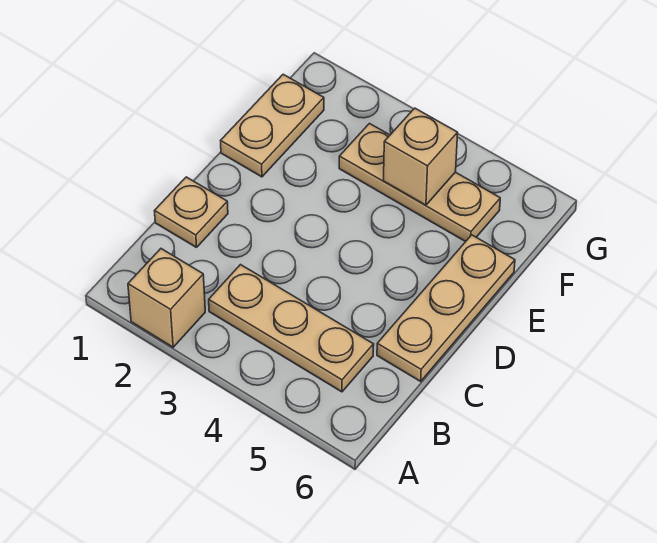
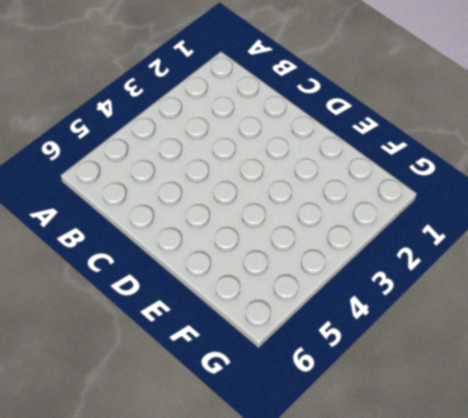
none -> tan 1x1 brick [128,249,205,347]
none -> tan 1x3 plate [209,265,374,392]

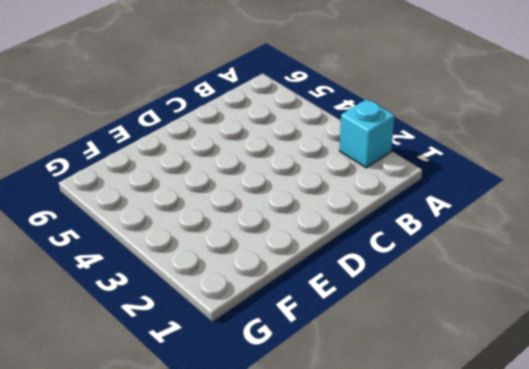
cyan 1x1 brick [340,99,395,168] -> tan 1x1 brick [128,249,205,347]
none -> tan 1x3 plate [209,265,374,392]
none -> tan 1x1 plate [155,177,228,247]

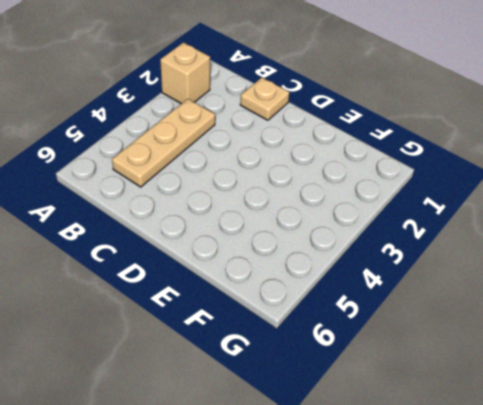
none -> tan 1x3 plate [377,235,515,381]
none -> tan 1x2 plate [221,74,324,177]

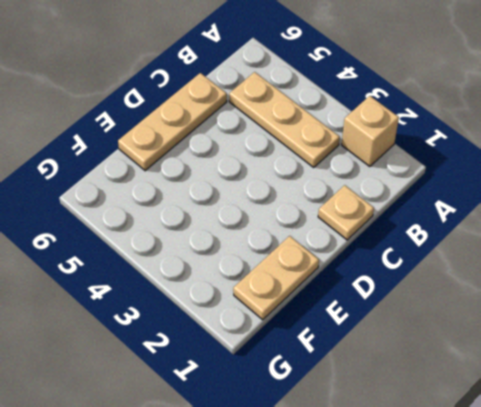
none -> tan 1x3 plate [339,124,500,242]
none -> tan 1x1 brick [384,108,458,205]

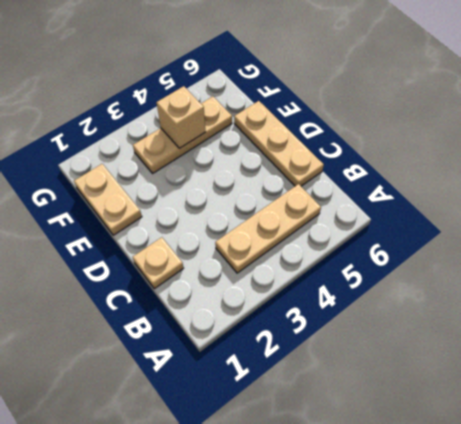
none -> tan 1x1 brick [128,249,205,347]

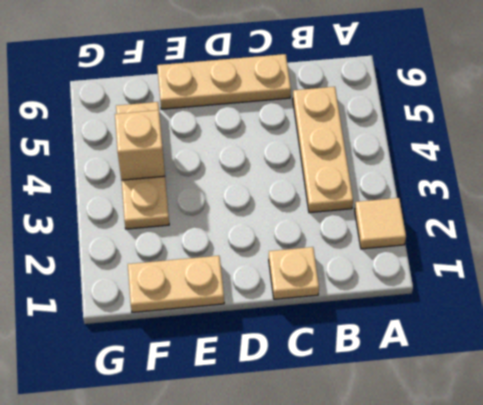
tan 1x1 tile [355,198,406,249] -> tan 1x1 brick [128,249,205,347]

